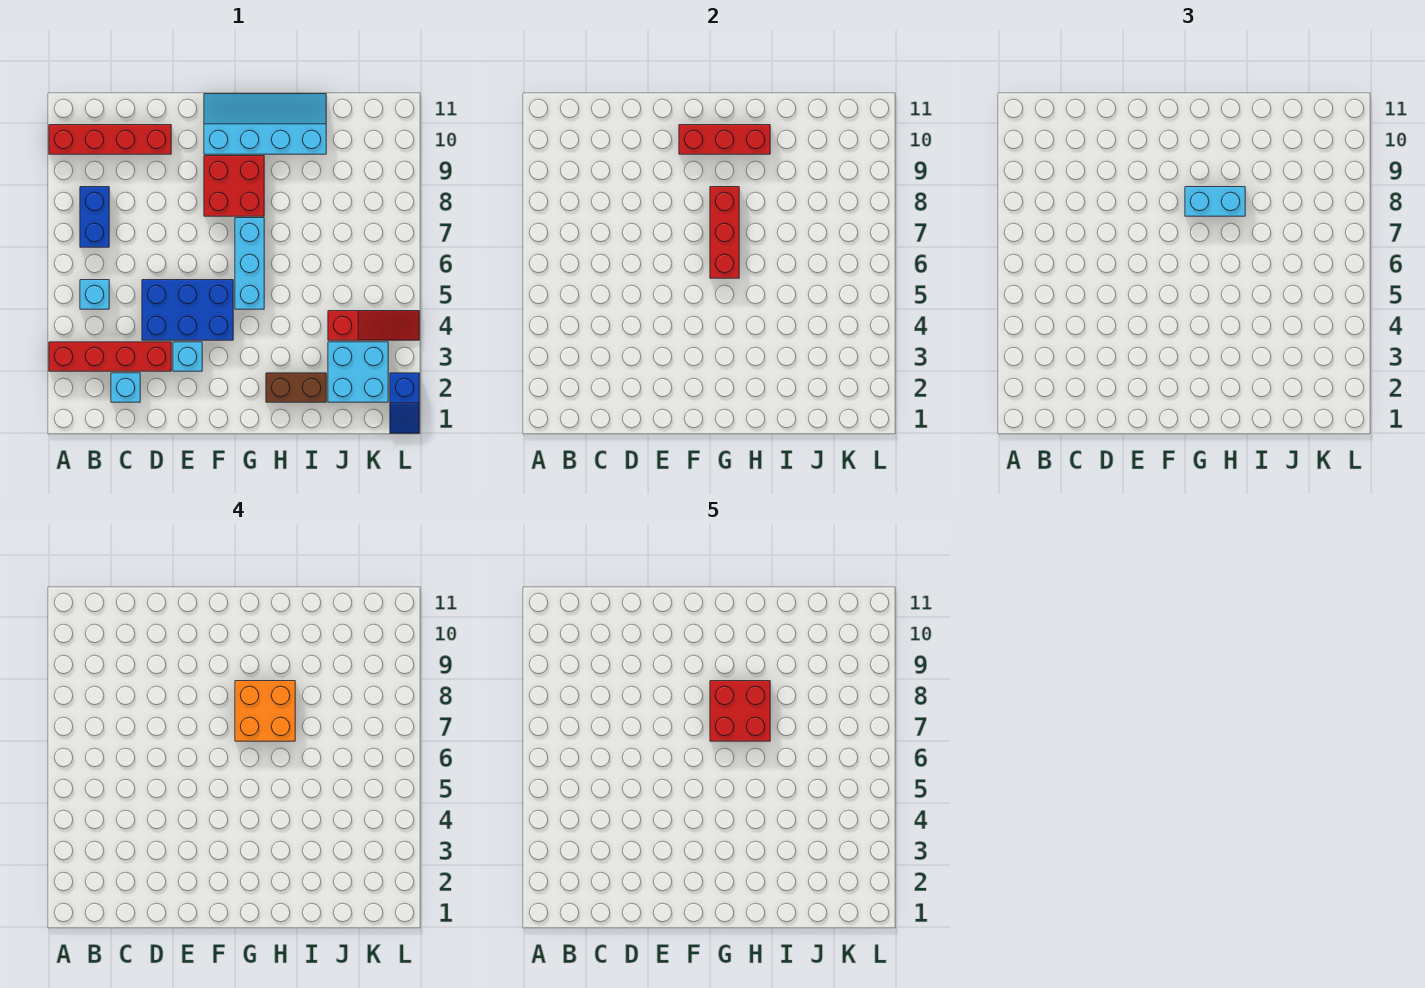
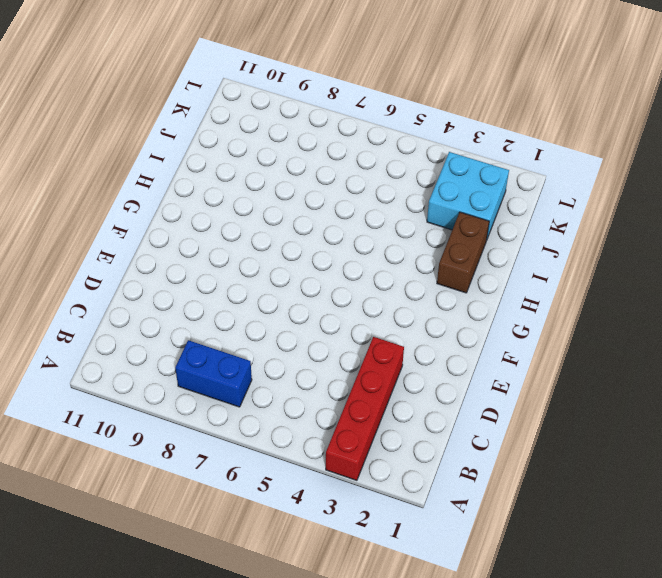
none -> red 1x4 brick [49,125,171,154]
none -> cyan 1x1 brick [80,280,109,309]
none -> cyan 1x1 brick [111,373,140,402]

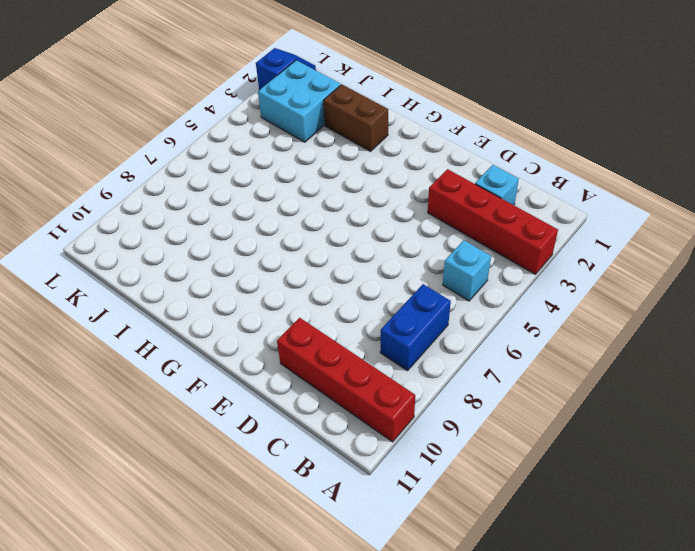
none -> blue 2x3 brick [142,280,233,340]
none -> cyan 1x1 brick [173,342,202,371]
none -> red 2x2 brick [204,156,264,216]

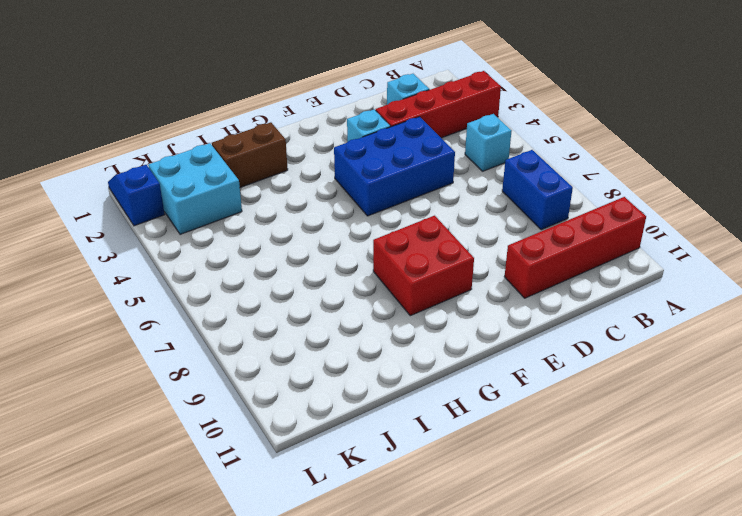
none -> cyan 2x4 slope [204,94,326,154]
none -> cyan 1x3 brick [235,218,264,309]
none -> red 1x3 slope [328,311,419,340]

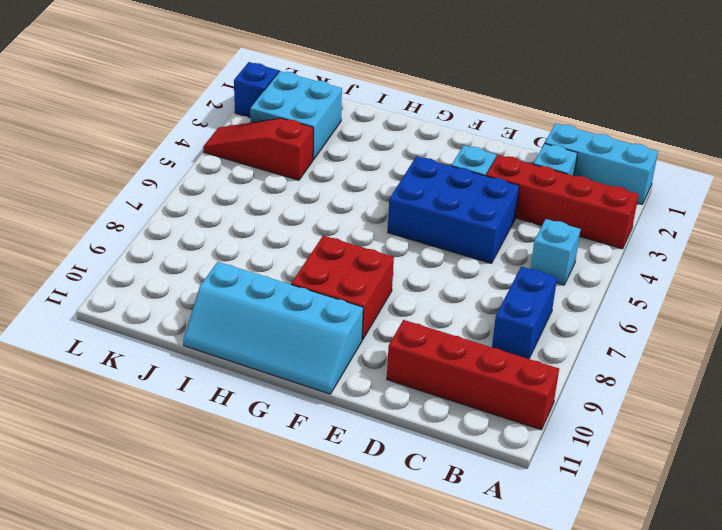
cyan 1x3 brick [545,123,658,204] -> cyan 1x3 brick turned to [235,218,264,309]
none -> brown 1x2 brick [266,373,326,402]
none -> red 1x3 brick [679,125,770,154]
none -> red 1x3 brick [710,187,739,278]

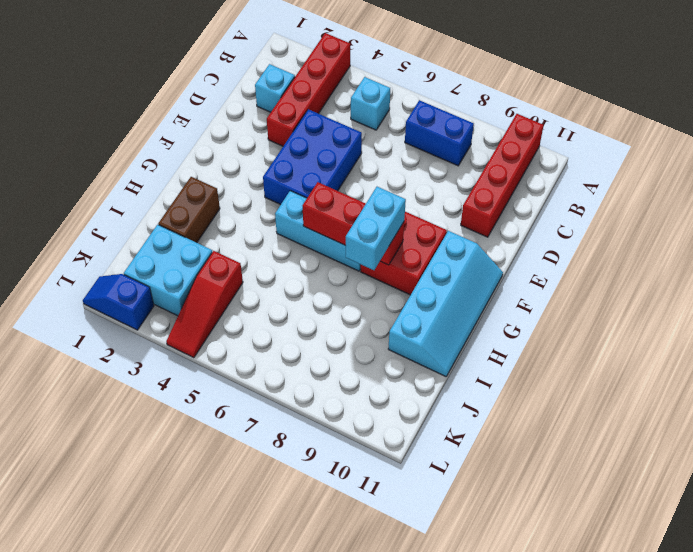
none -> cyan 1x1 brick [173,342,202,371]
none -> red 1x3 brick [679,125,770,154]
none -> orange 2x2 brick [235,681,295,741]

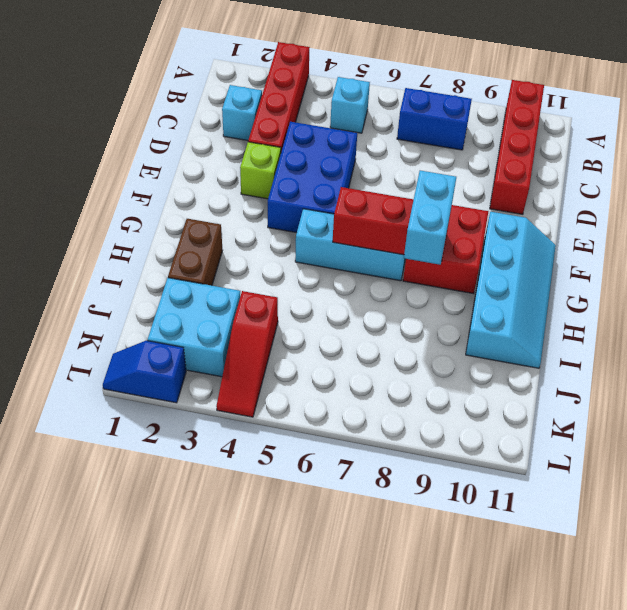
lime 1x1 brick [240,142,281,199] -> cyan 1x1 brick [173,342,202,371]
none -> red 1x3 brick [679,125,770,154]
none -> orange 2x2 brick [235,681,295,741]
none -> red 2x2 brick [710,681,770,741]

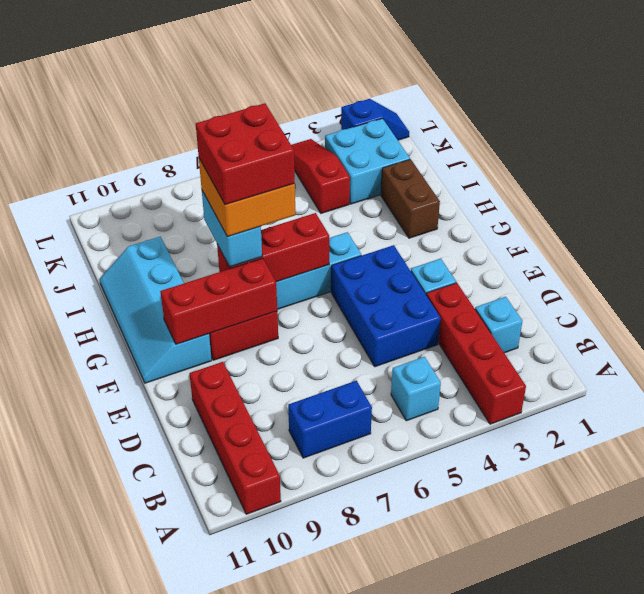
red 1x3 brick [160,258,277,344] -> red 1x3 brick turned to [679,125,770,154]

